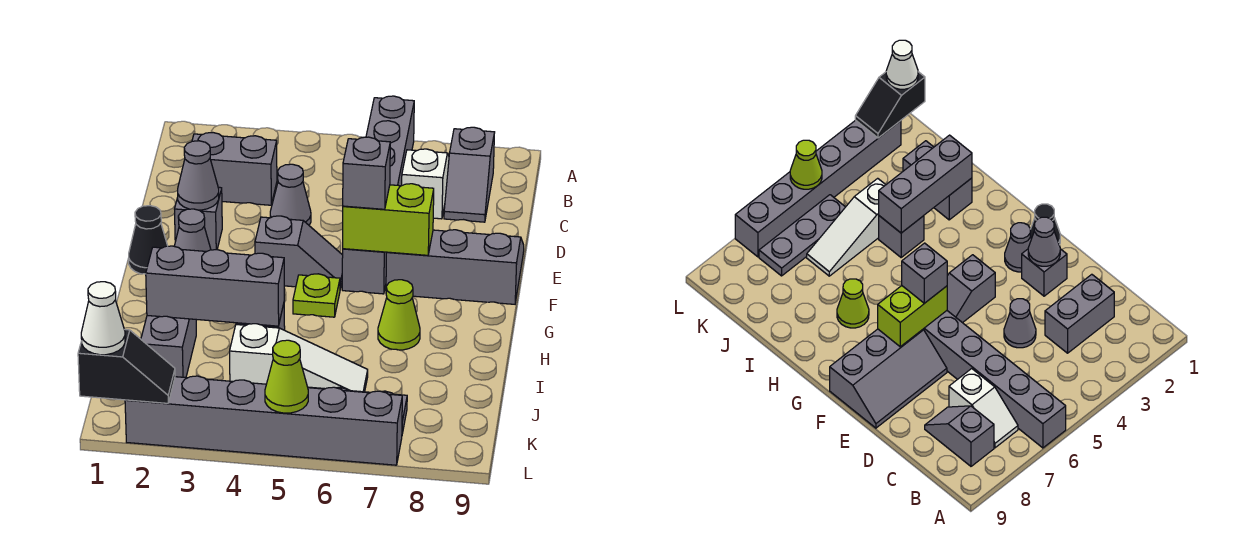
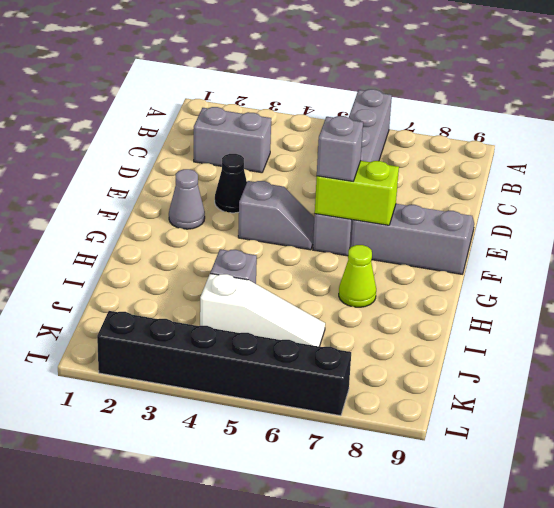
black 1x1 cone [215,154,247,213] -> black 1x1 cone moved to [129,206,167,274]
black 1x6 brick [97,311,351,416] -> grey 1x6 brick [125,376,402,465]
none -> white 1x2 slope [402,149,449,219]
none -> grey 1x2 slope [444,127,495,222]
none -> grey 1x1 cone [270,164,311,225]

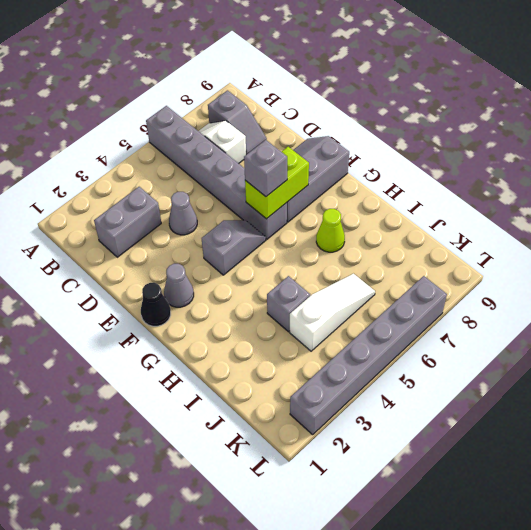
none -> grey 1x1 brick [175,187,222,250]
none -> lime 1x1 plate [293,274,340,317]
none -> grey 1x2 brick [141,316,196,378]

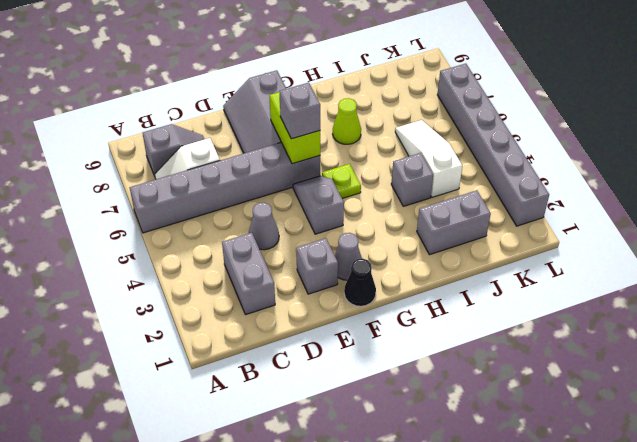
none -> grey 1x3 plate [759,195,845,276]
none -> grey 1x1 cone [178,141,219,210]
none -> grey 1x3 brick [146,246,284,326]

